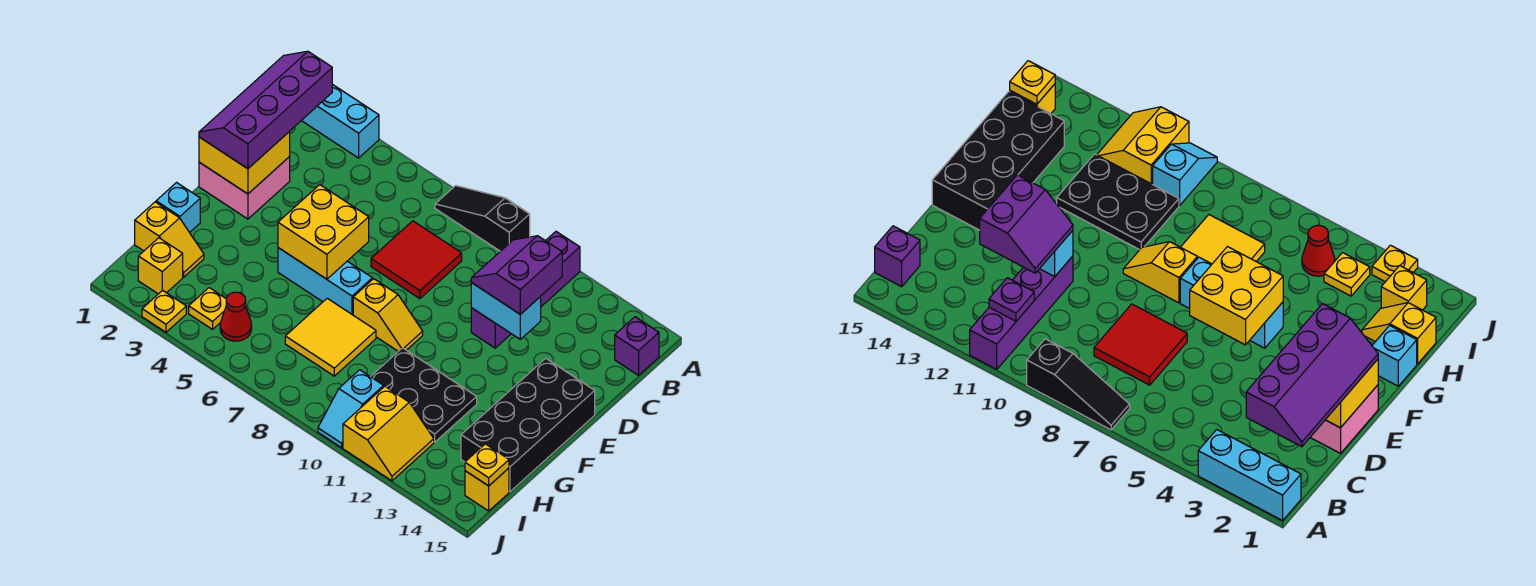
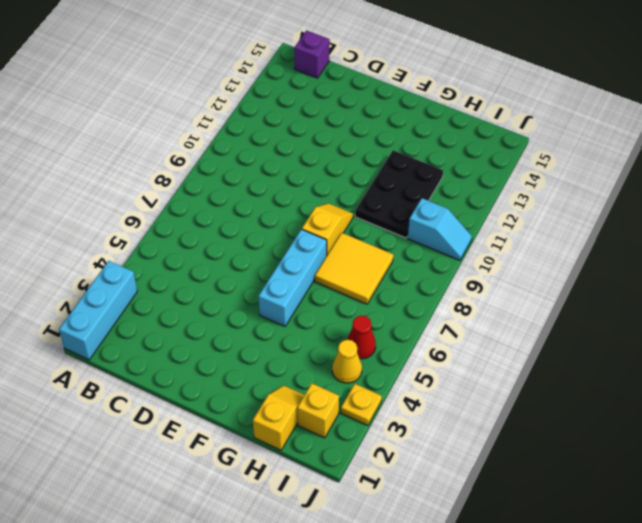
yellow 1x1 cone [332,340,362,383] -> yellow 1x1 plate [189,288,226,329]
none -> black 1x3 slope [435,186,530,251]
none -> purple 1x4 brick [471,232,580,348]
none -> red 2x2 tile [371,221,462,299]

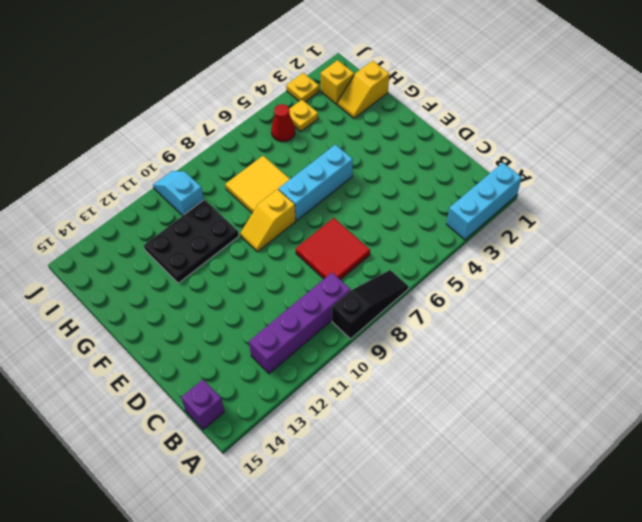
purple 1x4 brick [249,273,351,374] -> purple 1x4 brick turned to [471,232,580,348]
none -> pink 2x2 brick [199,157,290,219]
none -> black 2x4 brick [461,358,595,492]
none -> cyan 1x1 brick [156,183,200,233]

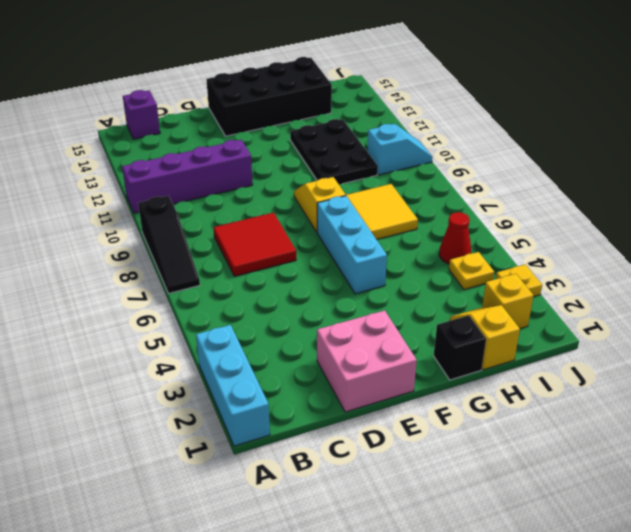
black 1x1 brick [434,315,486,380] -> cyan 1x1 brick [156,183,200,233]
none -> yellow 2x2 slope [343,386,434,481]
none -> yellow 1x1 brick [465,468,509,511]
none -> purple 1x1 plate [989,278,1034,321]

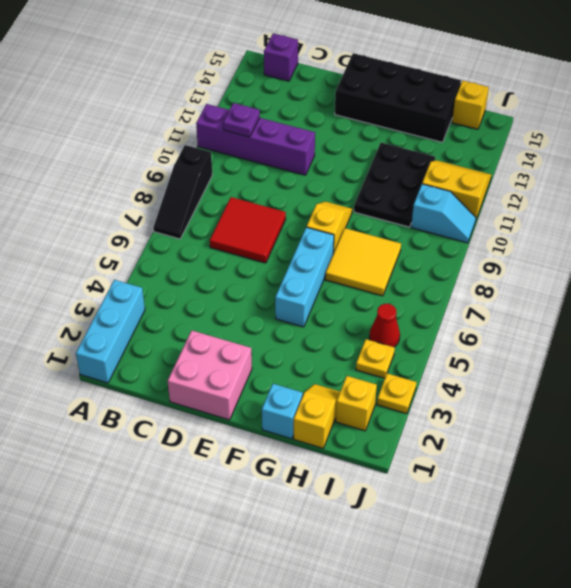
none -> yellow 2x2 brick [199,131,290,194]
none -> cyan 1x2 brick [471,283,541,339]
none -> yellow 2x2 brick [278,185,369,279]

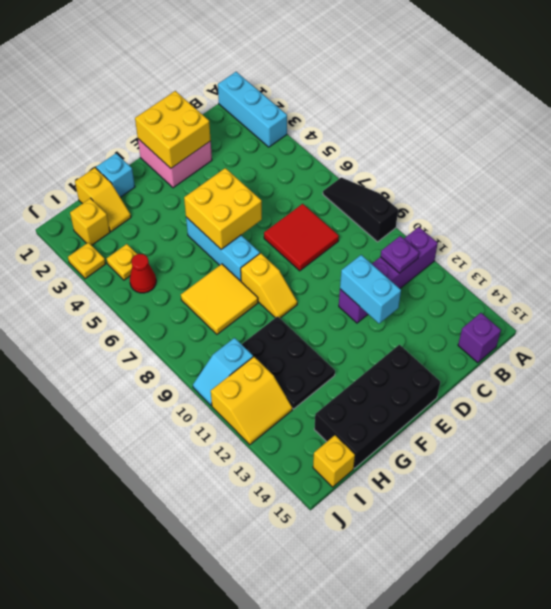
none -> yellow 1x1 plate [465,444,509,486]
none -> purple 2x4 slope [199,51,332,169]
none -> purple 2x2 slope [471,236,562,314]

